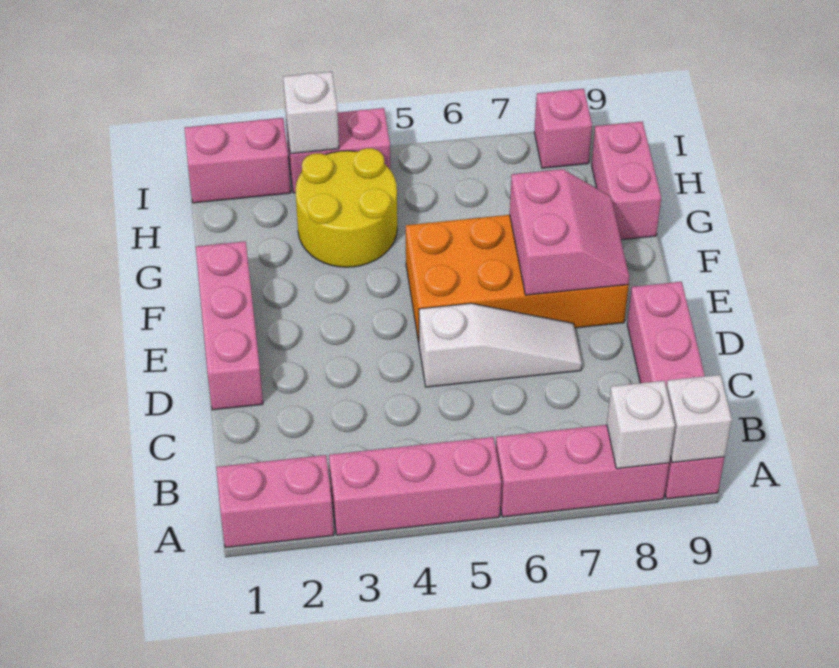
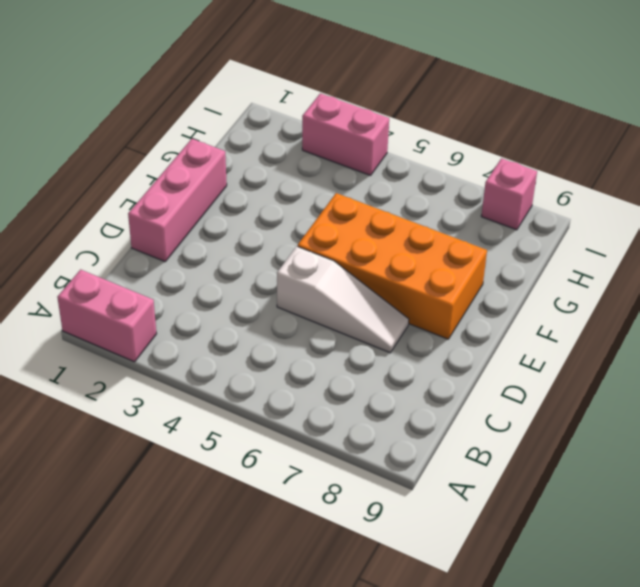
none -> pink 1x3 brick [329,437,501,535]
none -> pink 1x3 brick [496,425,669,517]
none -> pink 1x4 brick [627,282,725,499]

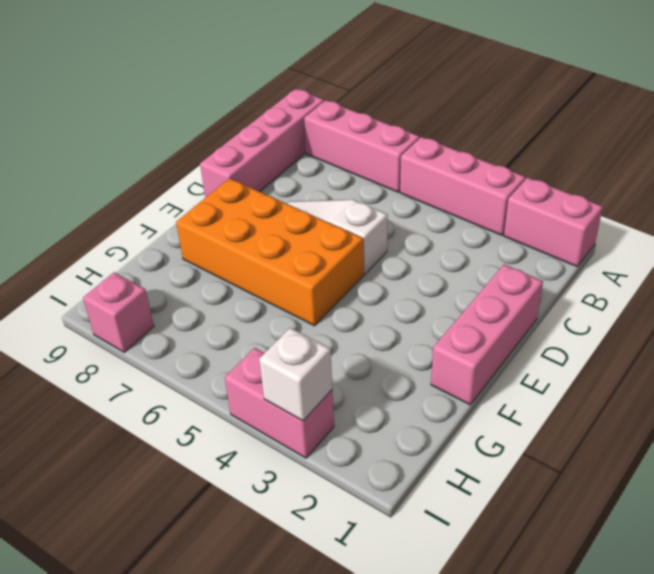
none -> yellow 2x2 round brick [296,148,397,267]
none -> pink 1x2 brick [592,122,661,240]
none -> pink 1x2 brick [185,118,291,203]

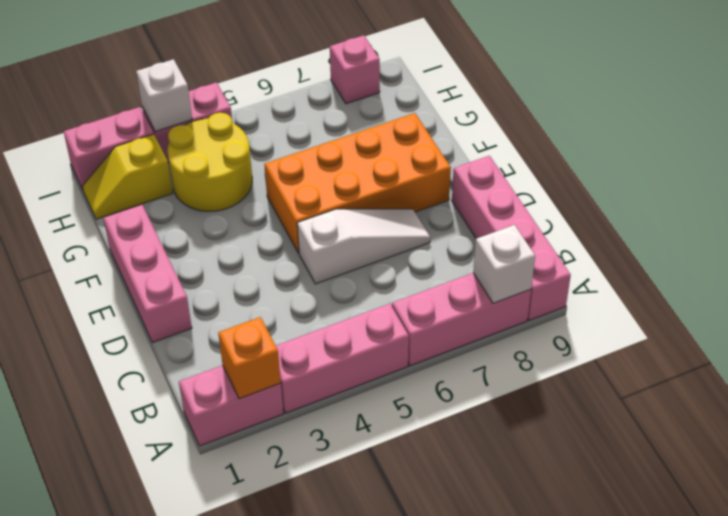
orange 1x1 brick [218,317,281,399] -> none
yellow 1x2 slope [82,134,172,219] -> none
none -> pink 1x2 brick [592,122,661,240]
none -> white 1x1 brick [666,375,732,463]
none -> pink 2x2 slope [510,169,629,295]

